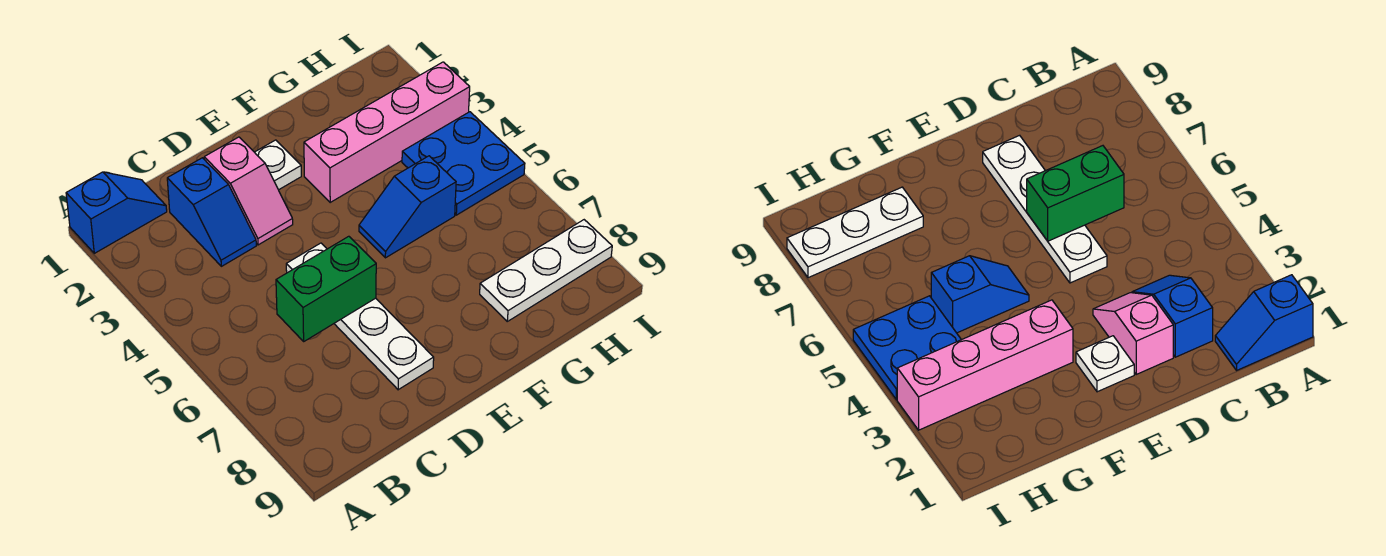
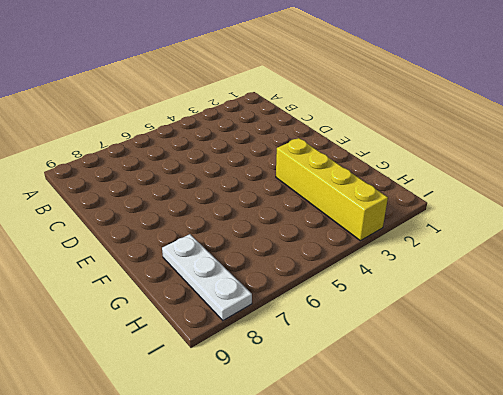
yellow 1x4 brick [276,138,388,241] -> pink 1x4 brick [304,62,470,202]
none -> blue 1x2 slope [66,172,167,253]
none -> blue 1x2 slope [167,158,256,266]

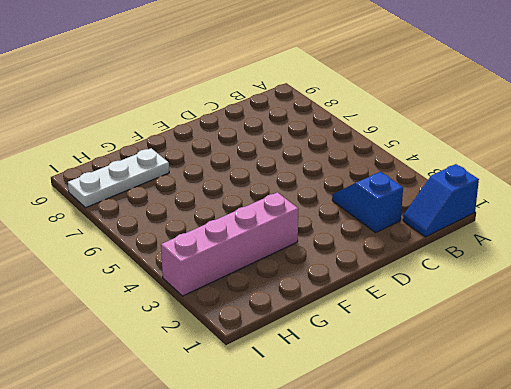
none -> pink 1x2 slope [204,137,293,245]
none -> white 1x4 plate [286,243,434,390]

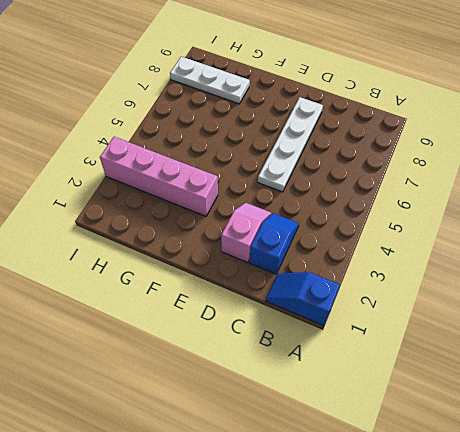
none -> white 1x1 plate [255,140,301,190]
none -> blue 1x2 slope [359,156,456,258]

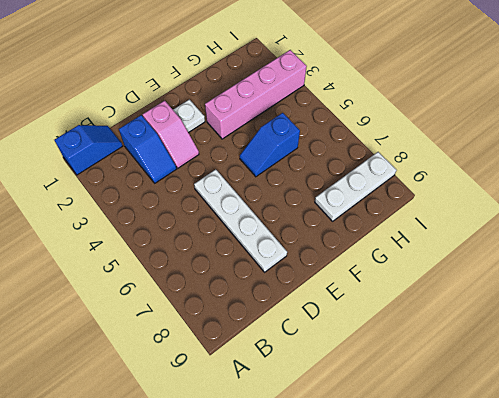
none -> blue 2x2 plate [402,112,525,215]
none -> green 1x2 brick [276,236,376,341]

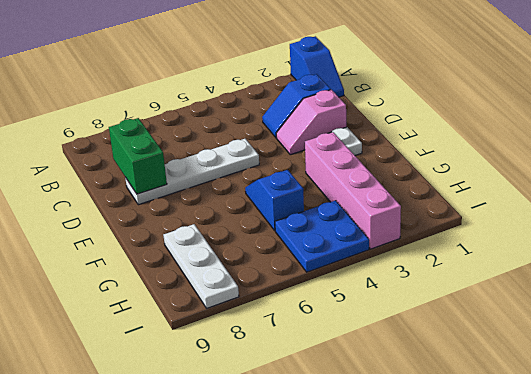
green 1x2 brick [109,118,167,194] -> green 1x2 brick moved to [276,236,376,341]

